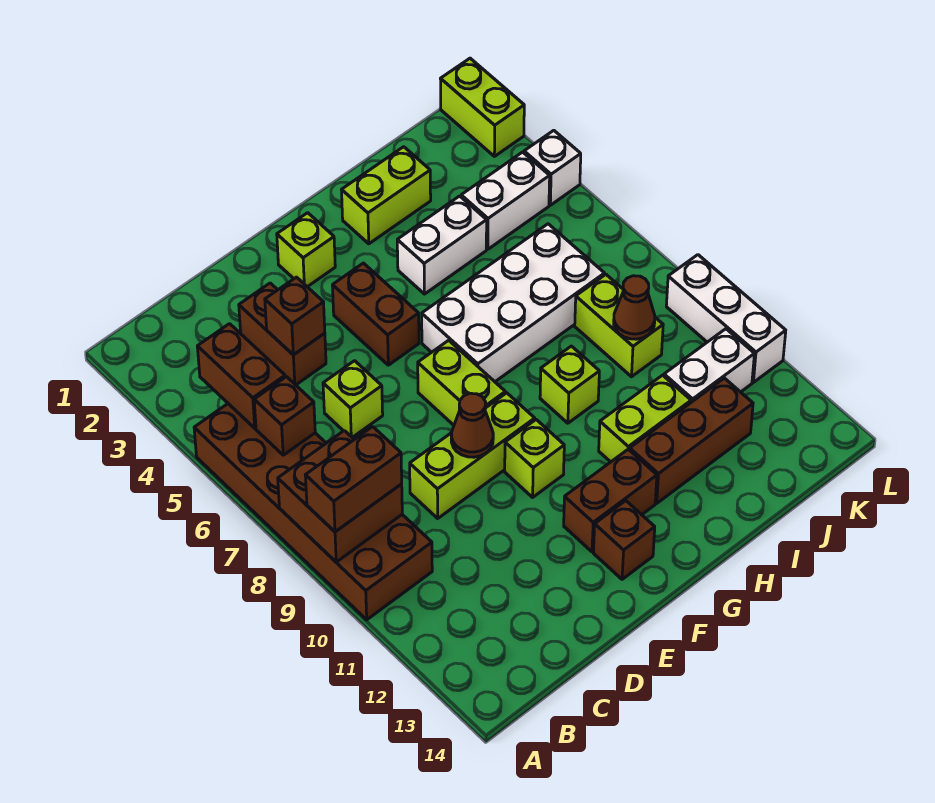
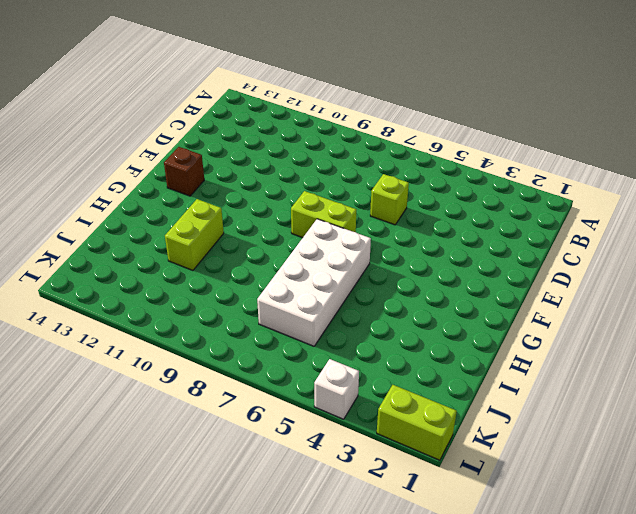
none -> brown 2x6 brick [194,404,432,620]
none -> brown 1x2 brick [239,283,326,385]
none -> lime 1x3 brick [410,393,535,518]

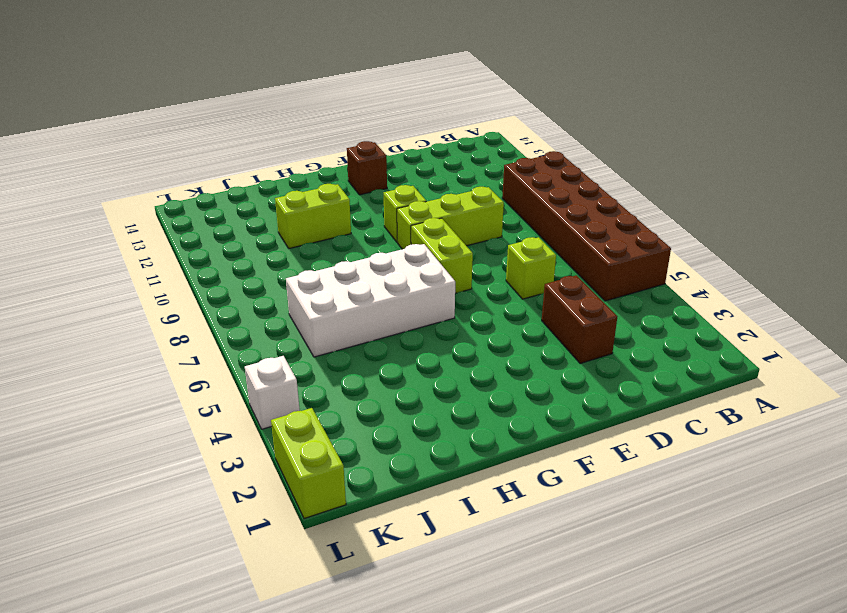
none -> lime 1x1 brick [277,213,335,287]
none -> brown 1x2 brick [332,263,419,365]
none -> brown 1x2 brick [564,449,657,552]

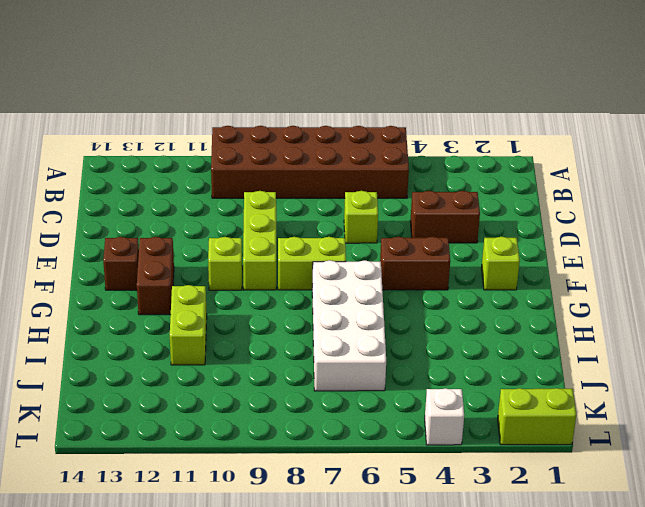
none -> lime 1x2 brick [342,147,431,244]
none -> white 1x2 brick [397,196,487,294]
none -> lime 1x1 brick [540,346,599,423]

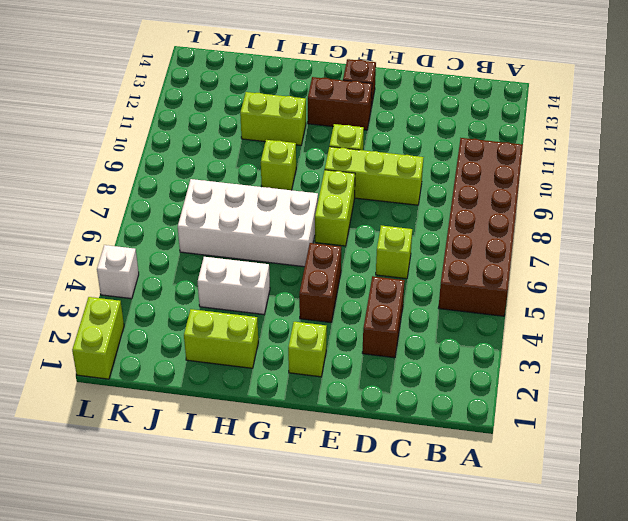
none -> brown 1x3 brick [630,378,753,503]
none -> white 1x2 brick [461,152,550,249]
none -> lime 1x2 brick [575,275,663,377]

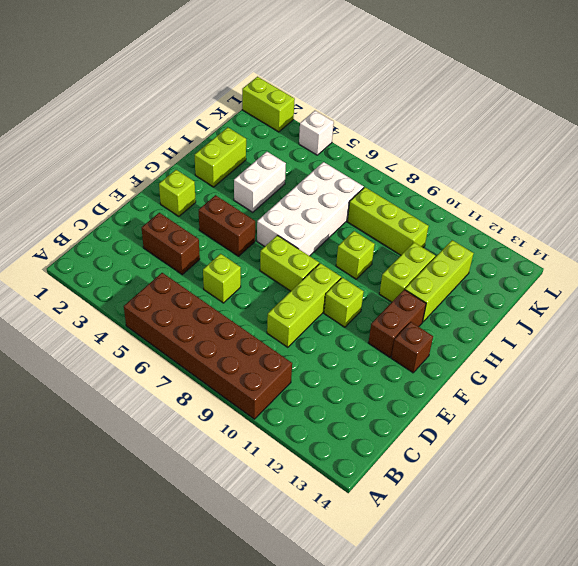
lime 1x3 brick [405,240,474,322] -> brown 1x3 brick [630,378,753,503]
lime 1x3 brick [347,187,429,255] -> lime 1x2 brick [575,275,663,377]
none -> white 1x2 brick [461,152,550,249]
none -> white 1x2 brick [664,329,754,402]
none -> white 1x3 brick [666,255,786,382]

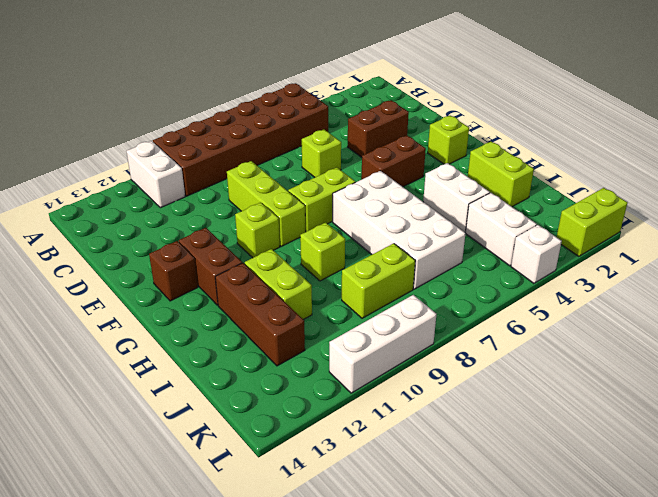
white 1x2 brick [126,141,185,208] -> white 1x2 brick moved to [664,329,754,402]
none -> brown 2x2 brick [278,431,402,562]
none -> brown 1x2 brick [197,324,285,428]
none -> brown 1x1 brick [254,377,315,455]

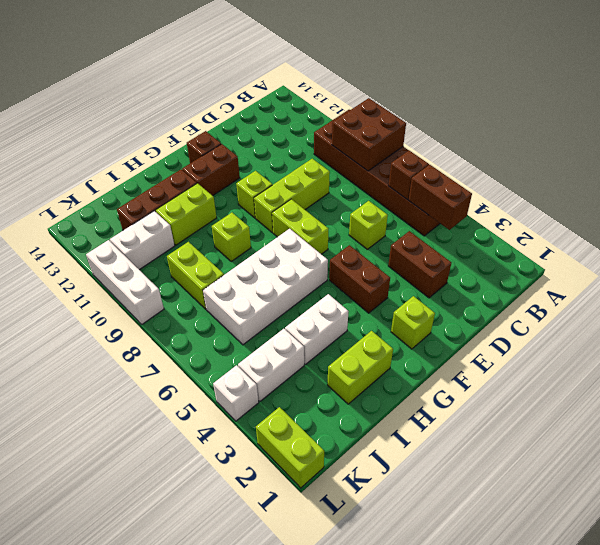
none -> brown 1x1 brick [265,277,325,355]
none -> brown 1x1 cone [451,393,493,457]
none -> brown 1x1 cone [614,276,655,339]

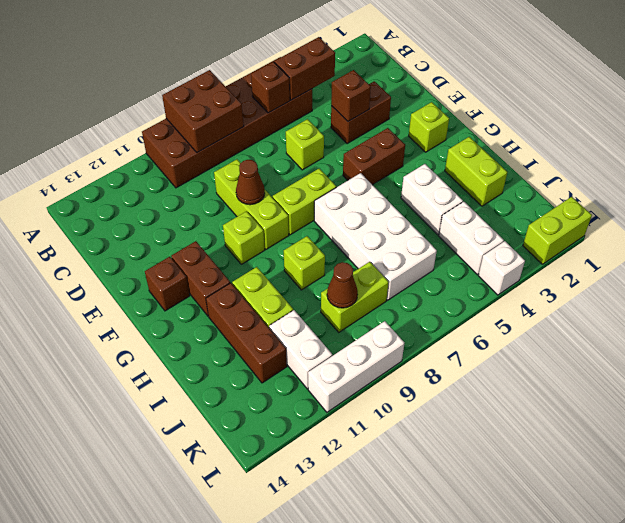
none -> brown 1x2 brick [305,427,402,532]

